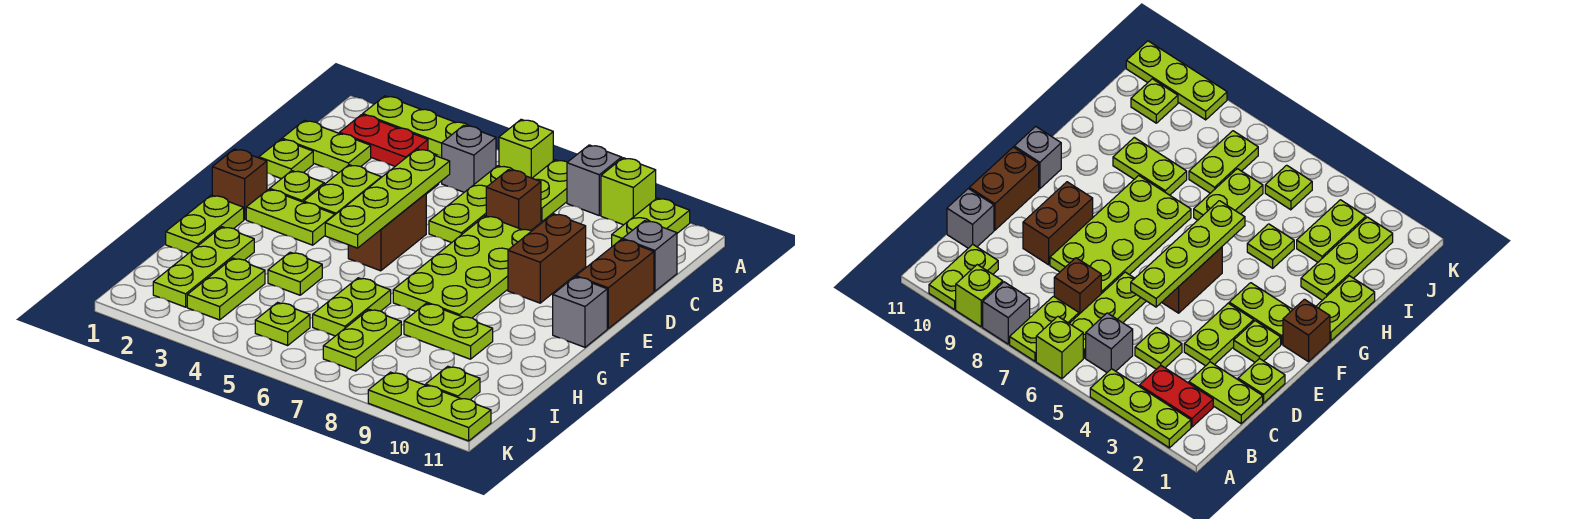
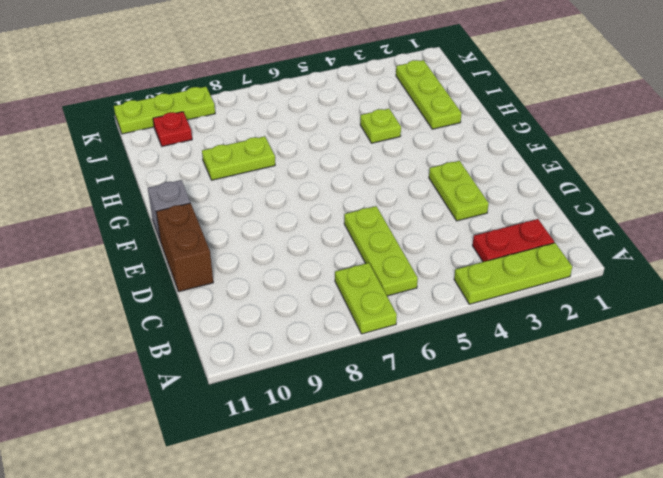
red 1x1 plate [153,112,192,146] -> lime 1x1 plate [426,366,480,400]
none -> lime 1x1 brick [499,119,553,178]
none -> grey 1x1 brick [567,145,622,215]
none -> lime 1x1 brick [601,158,656,225]
none -> lime 1x2 plate [612,198,690,246]

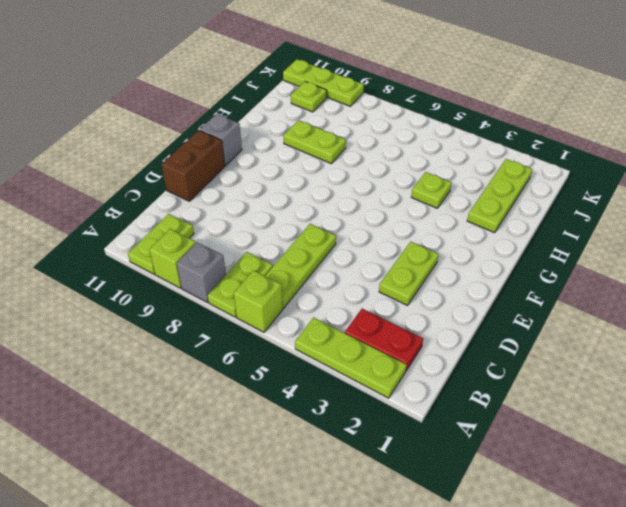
none -> grey 1x1 brick [442,125,496,192]
none -> lime 1x2 plate [282,120,371,173]
none -> lime 1x1 plate [1135,327,1182,369]
none -> brown 1x1 brick [486,170,541,230]

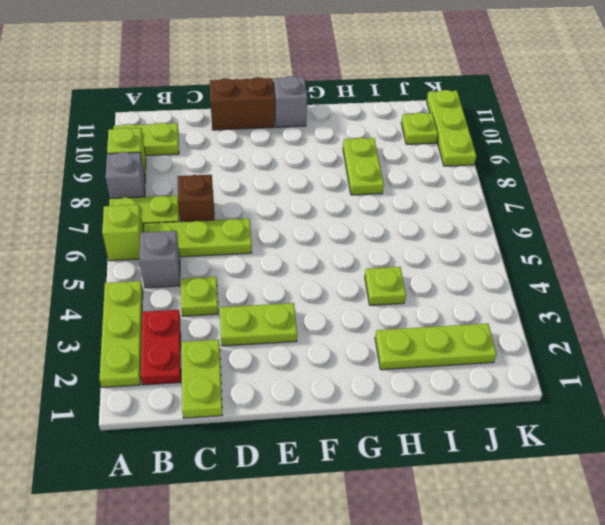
none -> grey 1x1 brick [623,221,677,291]
none -> lime 1x1 plate [259,139,313,179]
none -> lime 2x4 plate [393,216,531,318]
none -> brown 1x2 brick [508,214,586,303]

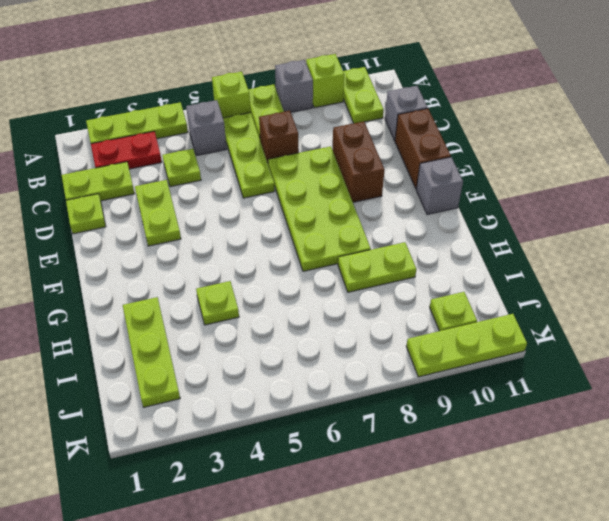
none -> lime 1x1 plate [270,171,324,202]
none -> brown 1x2 brick [348,194,426,271]
none -> brown 1x1 brick [212,149,267,220]
none -> lime 1x2 plate [246,189,335,245]

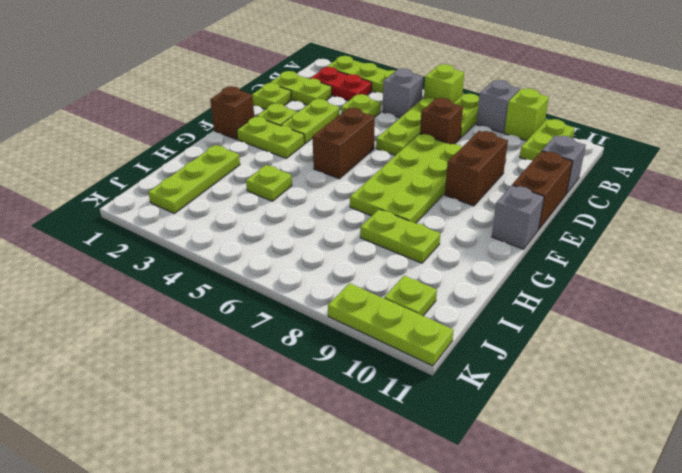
none -> lime 1x2 plate [166,195,244,253]
none -> lime 1x2 plate [313,278,391,336]
none -> lime 1x2 plate [187,258,265,320]
none -> lime 1x2 plate [323,309,401,371]

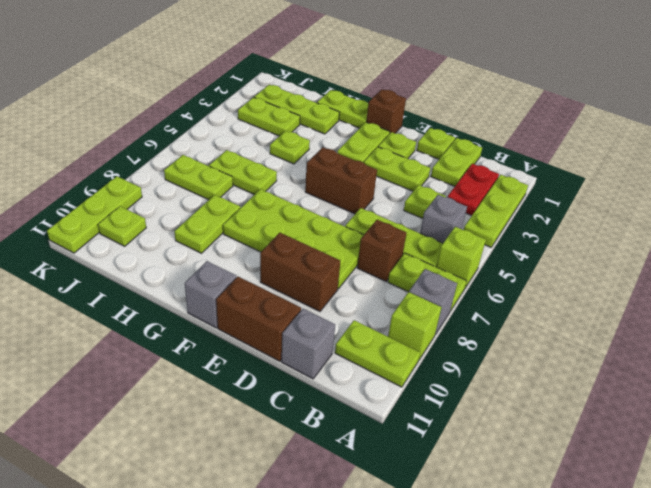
none -> lime 1x1 plate [255,302,310,345]
none -> lime 1x4 plate [325,149,450,248]

